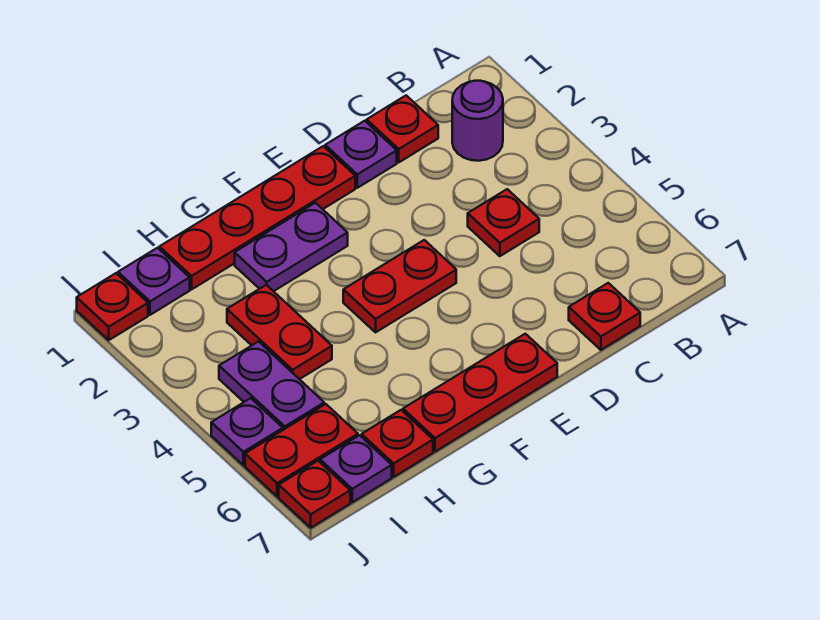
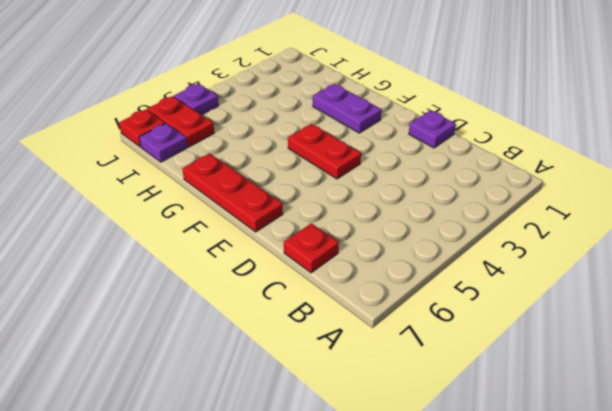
none -> purple 1x1 round brick [452,81,503,161]
none -> red 1x1 plate [367,96,438,162]
none -> red 1x1 plate [468,189,539,256]

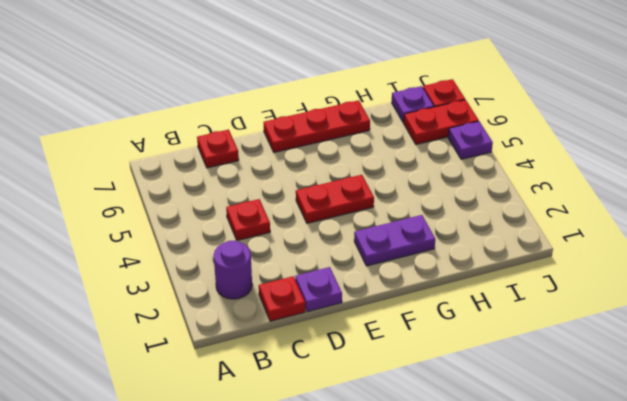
none -> red 1x4 plate [159,146,355,289]
none -> red 1x2 plate [227,285,332,379]
none -> red 1x1 plate [362,410,433,477]

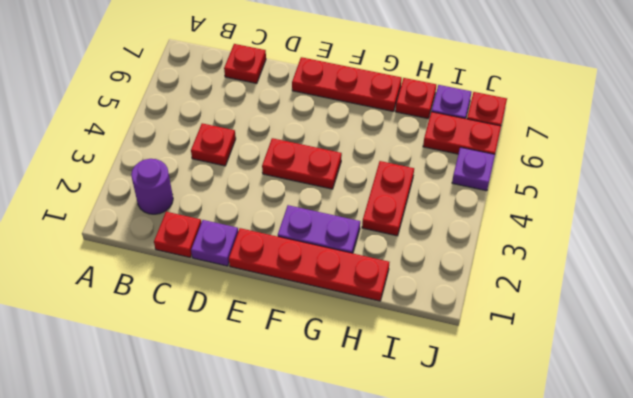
none -> purple 1x1 plate [118,248,190,315]
none -> purple 1x2 plate [219,342,324,430]
none -> red 1x1 plate [77,273,148,340]

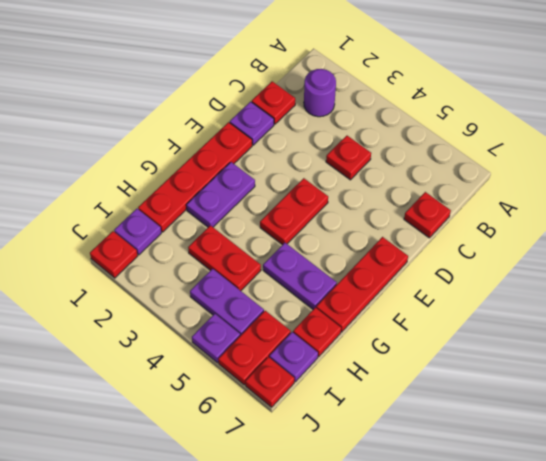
purple 1x2 plate [263,243,337,309] -> none

